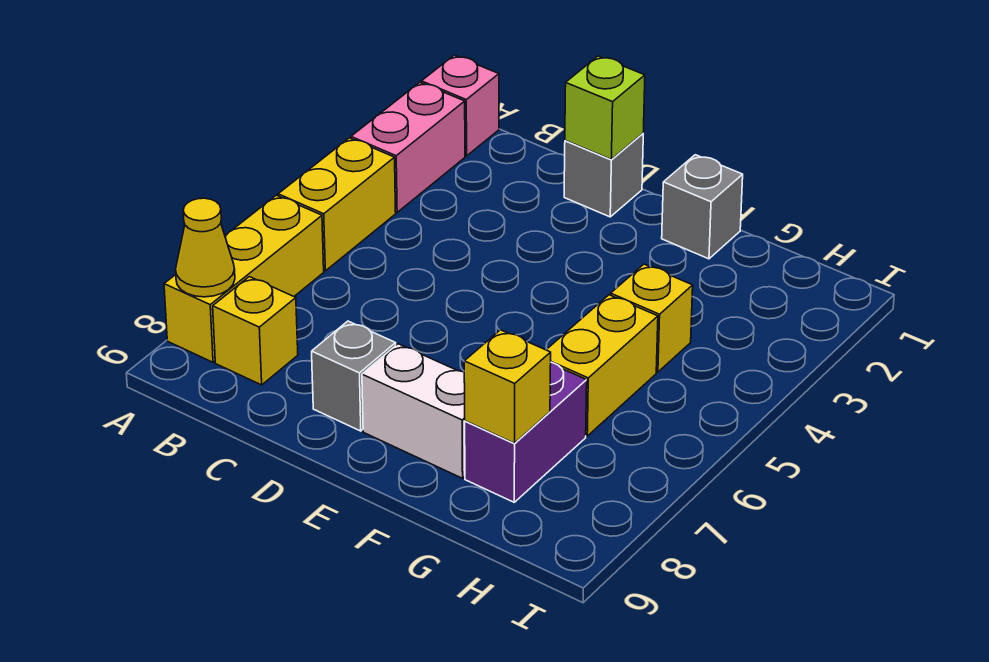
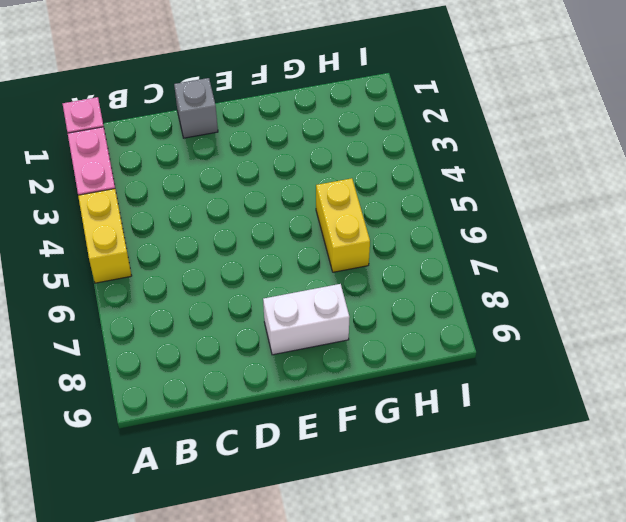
none -> yellow 1x3 brick [164,195,324,362]
none -> yellow 1x1 brick [213,277,298,385]
none -> grey 1x1 brick [312,321,396,431]

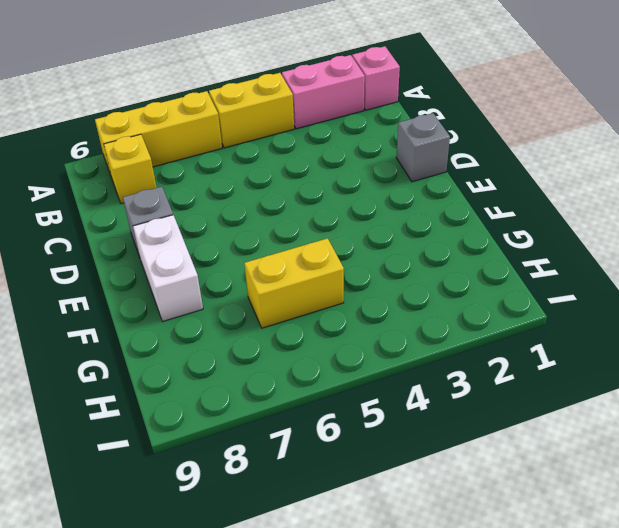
none -> grey 1x1 brick [662,155,743,259]
none -> yellow 1x1 brick [611,264,693,372]
none -> purple 1x2 brick [465,362,587,502]

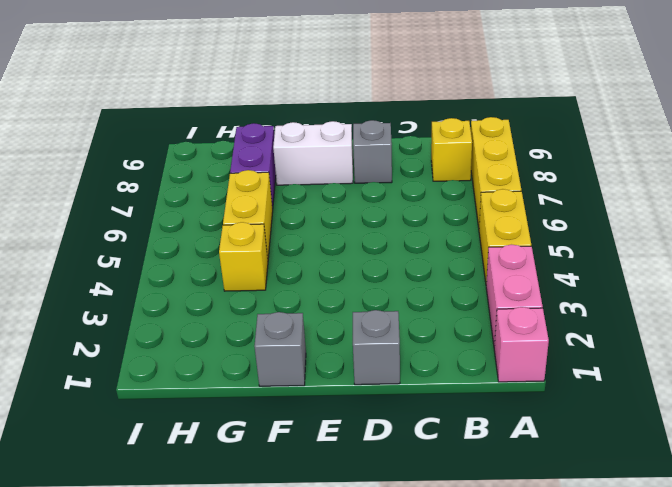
none -> yellow 1x1 cone [176,198,235,297]
none -> lime 1x1 brick [565,56,645,159]
none -> yellow 1x1 brick [464,330,551,443]

